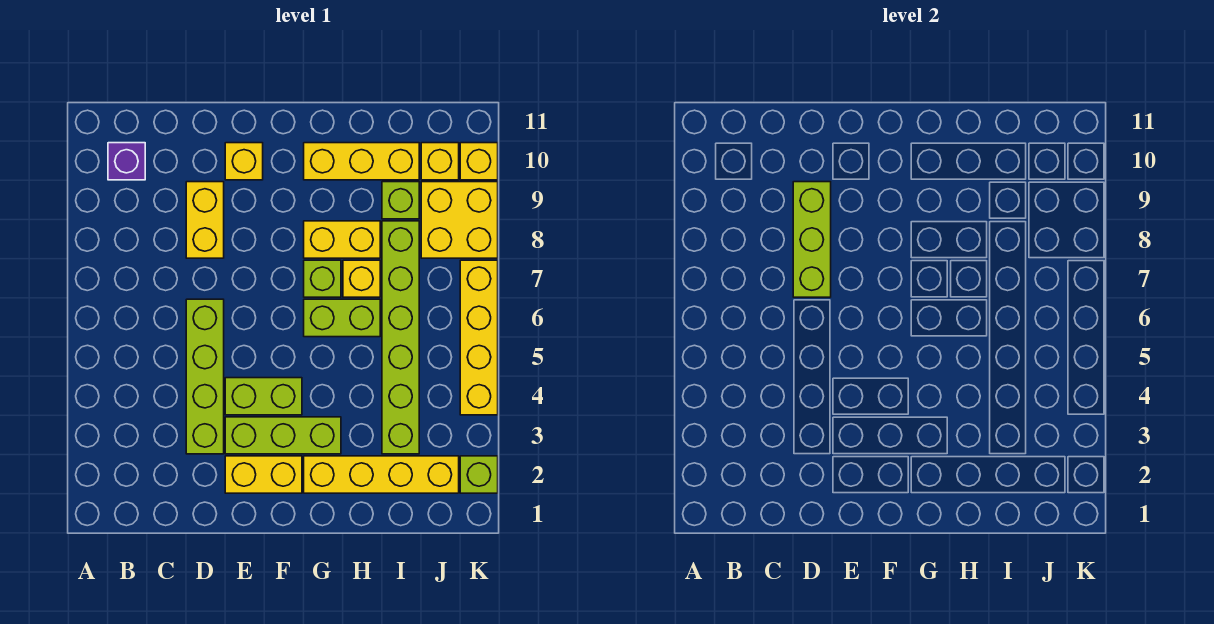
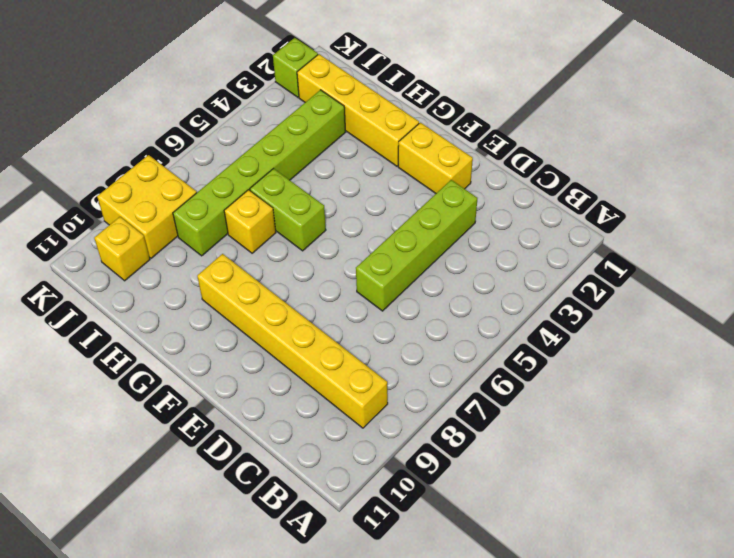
yellow 1x6 brick [197,254,388,428] -> yellow 1x2 brick [186,182,224,258]
none -> purple 1x1 brick [108,143,145,180]
none -> lime 1x3 brick [225,417,341,454]
none -> lime 1x2 brick [225,378,302,415]

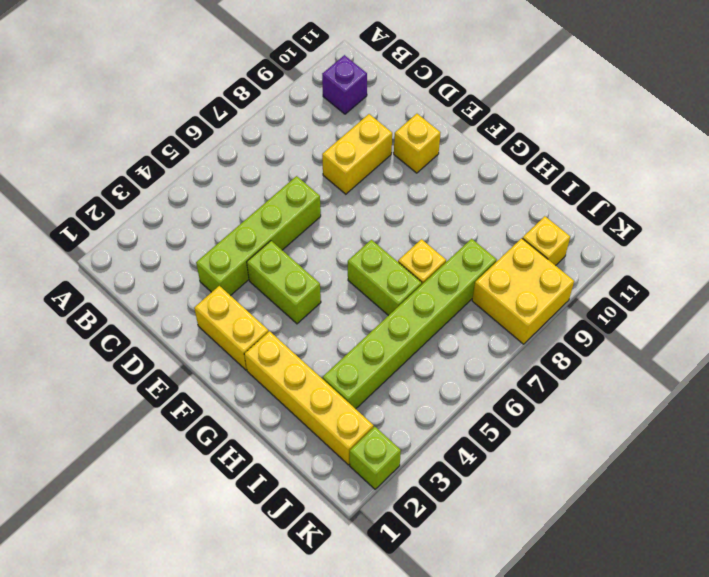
none -> lime 1x3 brick [225,417,341,454]
none -> lime 1x1 brick [304,260,341,297]
none -> yellow 1x2 brick [304,221,380,258]

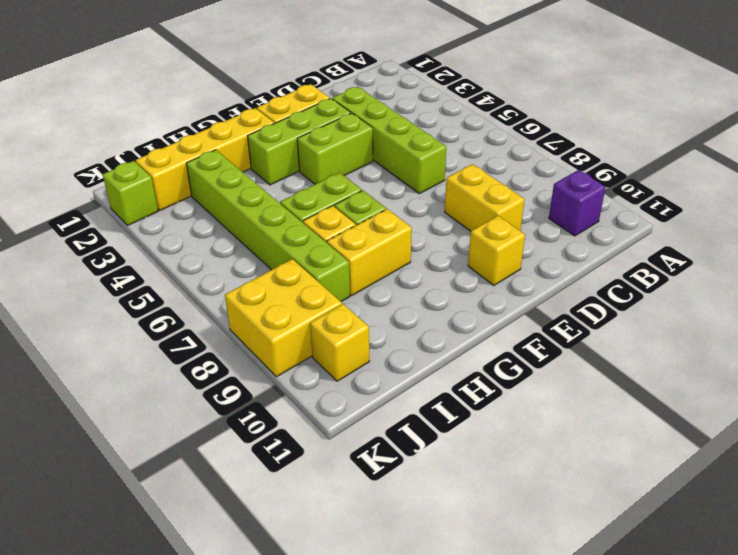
none -> yellow 1x3 brick [304,143,419,180]
none -> lime 1x1 brick [382,182,419,219]
none -> yellow 1x4 brick [460,260,498,415]

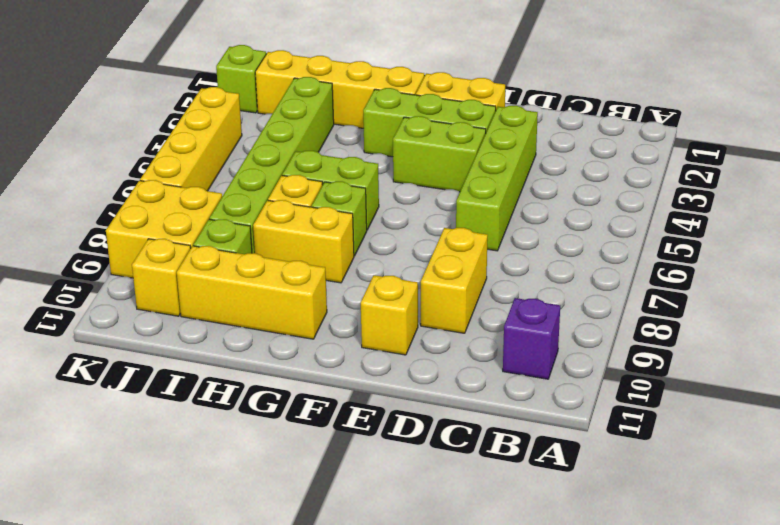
none -> yellow 1x1 brick [460,143,498,180]
none -> lime 1x3 brick [793,182,831,297]

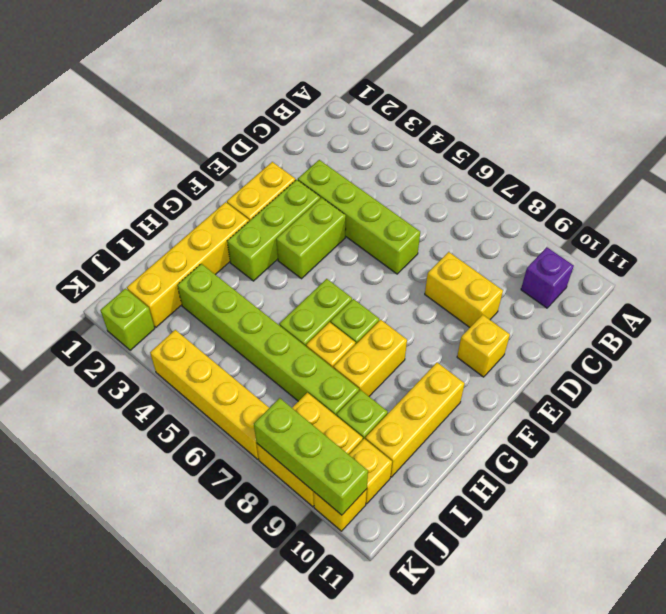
lime 1x3 brick [254,398,368,515] -> lime 1x3 brick moved to [793,182,831,297]

